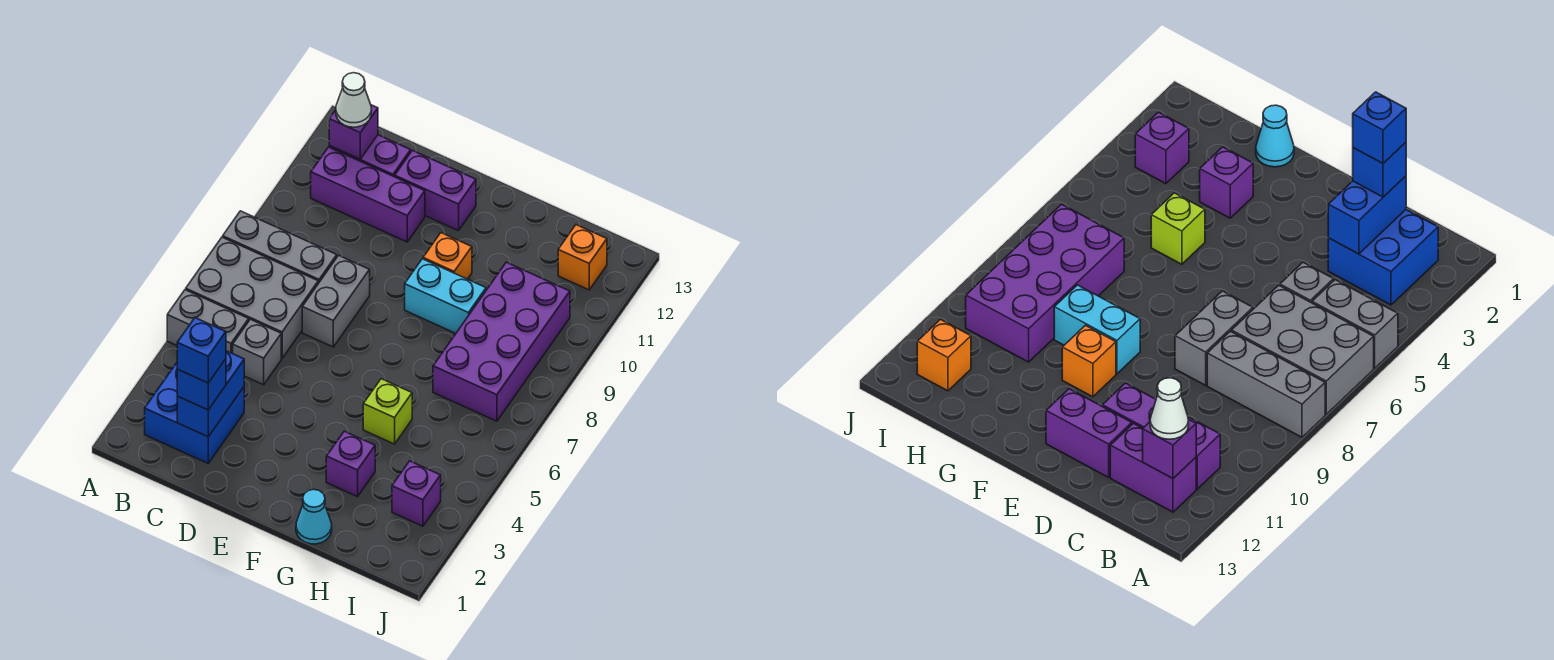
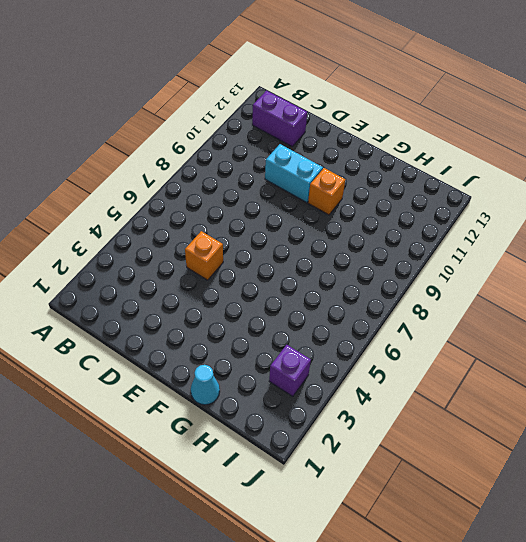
orange 1x1 brick [185,231,223,280] -> orange 1x1 brick moved to [558,225,607,290]
cyan 1x2 brick [265,144,323,203] -> cyan 1x2 brick moved to [405,259,486,333]
none -> grey 1x2 brick [167,290,249,353]
none -> grey 2x3 brick [186,237,318,358]
none -> grey 1x3 brick [223,211,337,283]

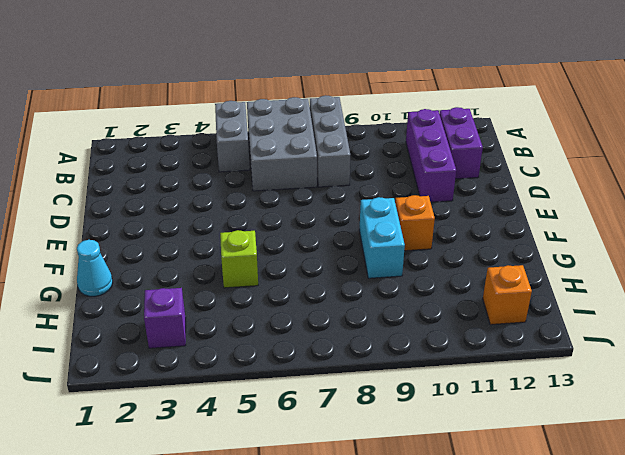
none -> blue 2x2 brick [145,363,244,463]
none -> grey 1x1 brick [233,319,281,385]
none -> grey 1x2 brick [302,256,370,347]

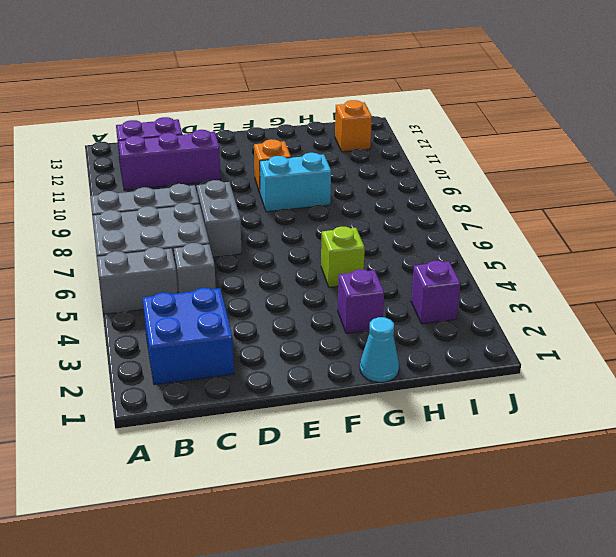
none -> purple 1x2 brick [395,150,476,231]
none -> purple 2x4 brick [433,262,570,421]
none -> purple 1x1 brick [329,105,378,159]

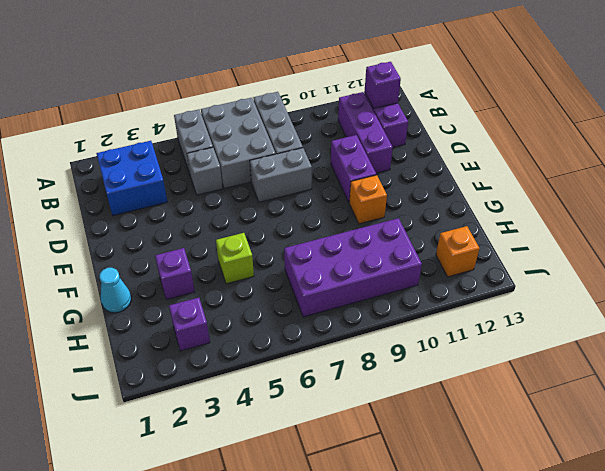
purple 1x2 brick [331,135,376,202] -> purple 1x2 brick moved to [395,150,476,231]
none -> cyan 1x2 brick [405,259,486,333]
none -> blue 1x2 brick [177,351,244,437]
none -> white 1x1 cone [336,73,371,127]

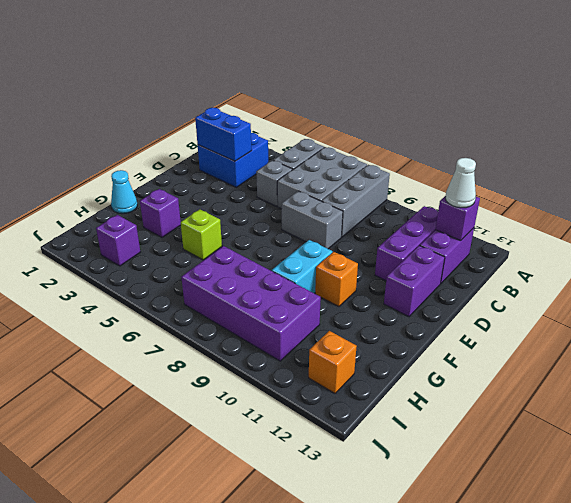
none -> blue 1x1 brick [177,359,226,410]
none -> blue 1x1 brick [177,318,226,383]

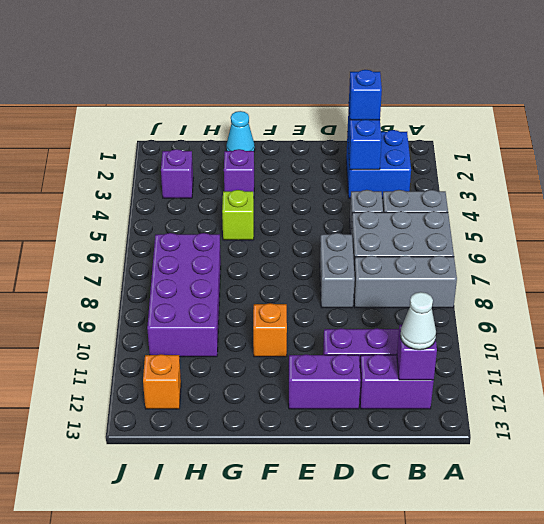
none -> cyan 1x2 brick [405,259,486,333]
none -> blue 1x1 brick [177,318,226,383]

